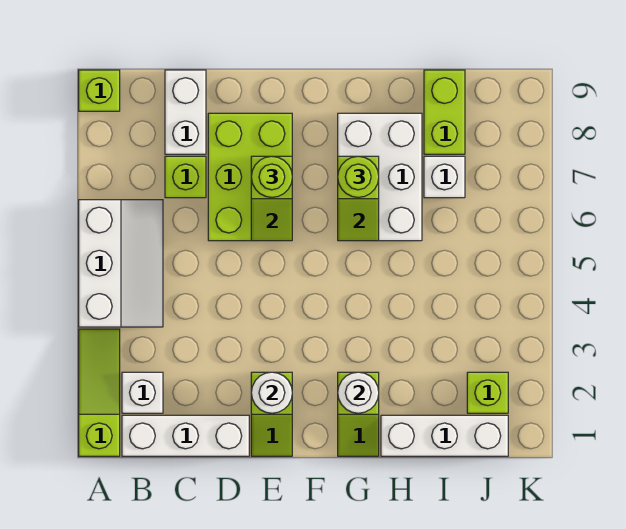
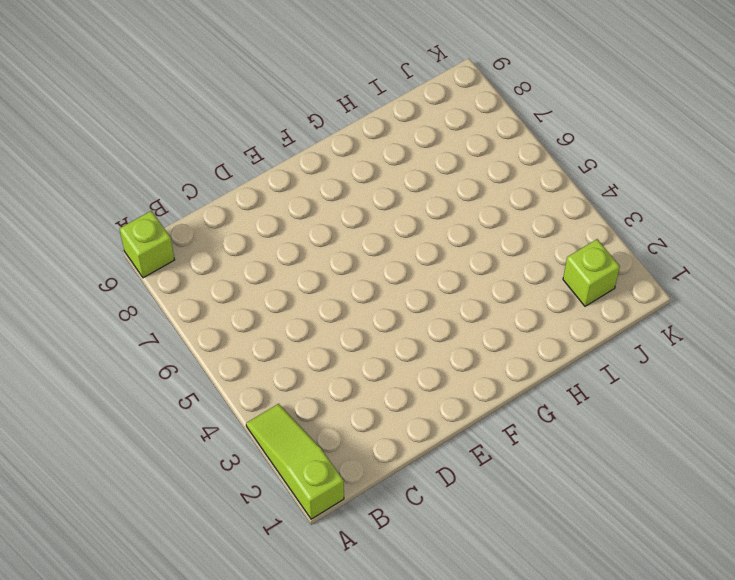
none -> white 2x3 slope [79,200,163,327]
none -> white 1x3 brick [122,415,249,456]
none -> white 1x1 brick [122,372,163,413]

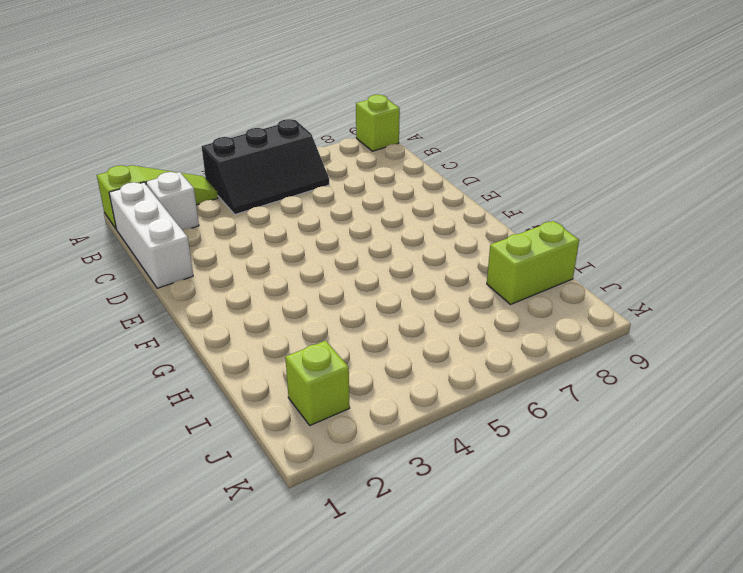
black 2x3 slope [202,119,329,215] -> white 2x3 slope [79,200,163,327]
none -> lime 1x1 brick [165,156,206,198]
none -> white 1x2 brick [165,70,206,154]
none -> lime 2x3 brick [208,113,292,241]

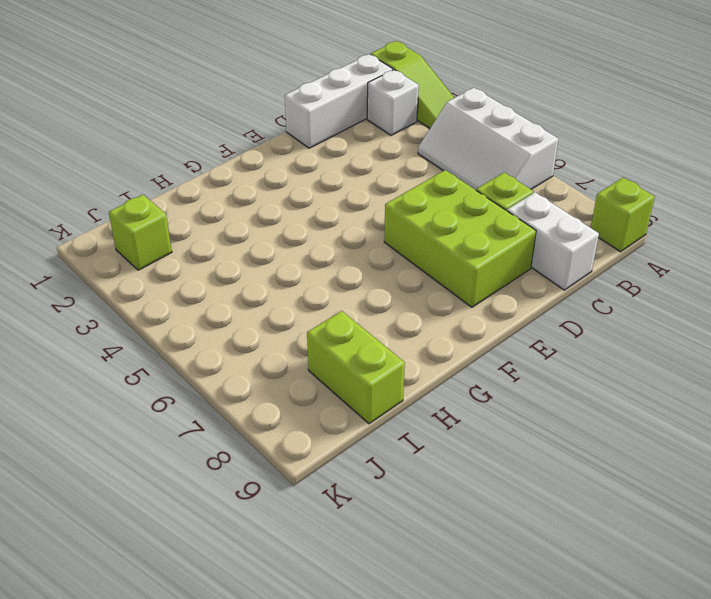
none -> lime 1x2 slope [251,372,292,456]
none -> lime 1x2 slope [338,372,379,456]
none -> white 2x3 brick [338,113,422,241]

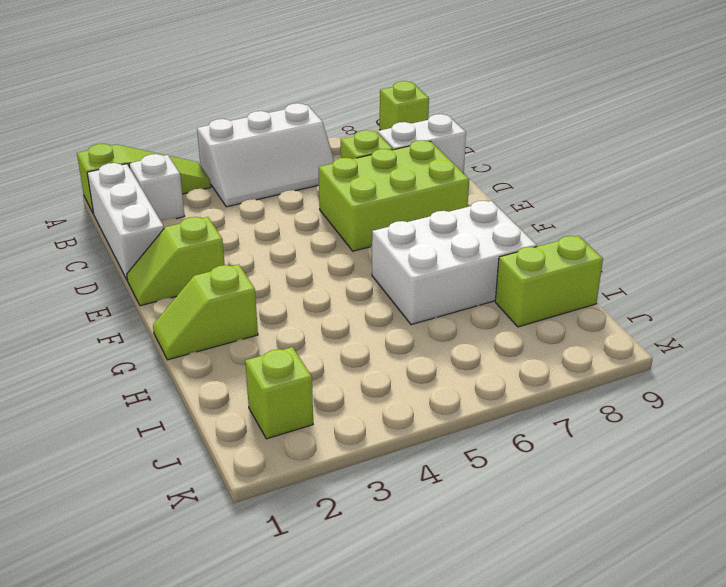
none -> white 1x3 brick [381,415,508,456]
none -> white 1x1 brick [424,156,465,198]
none -> white 1x1 round brick [251,372,292,413]

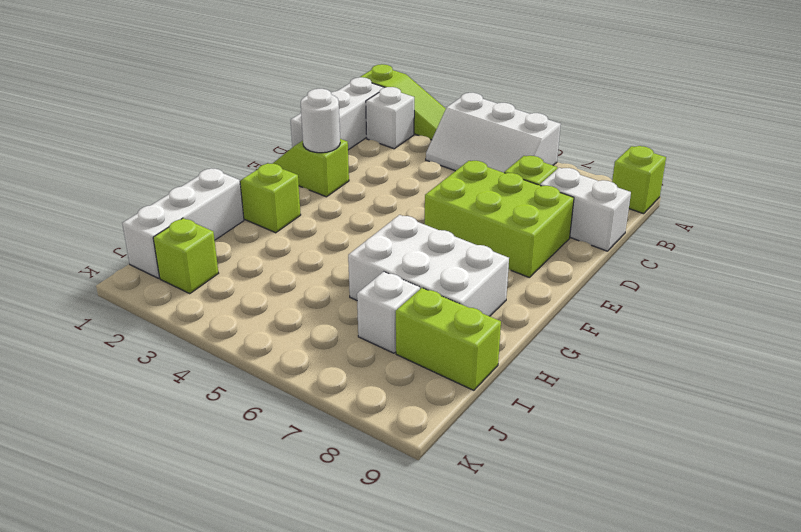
none -> lime 1x2 slope [251,156,292,241]
none -> white 1x1 round brick [338,372,379,413]
none -> lime 1x2 slope [338,156,379,241]

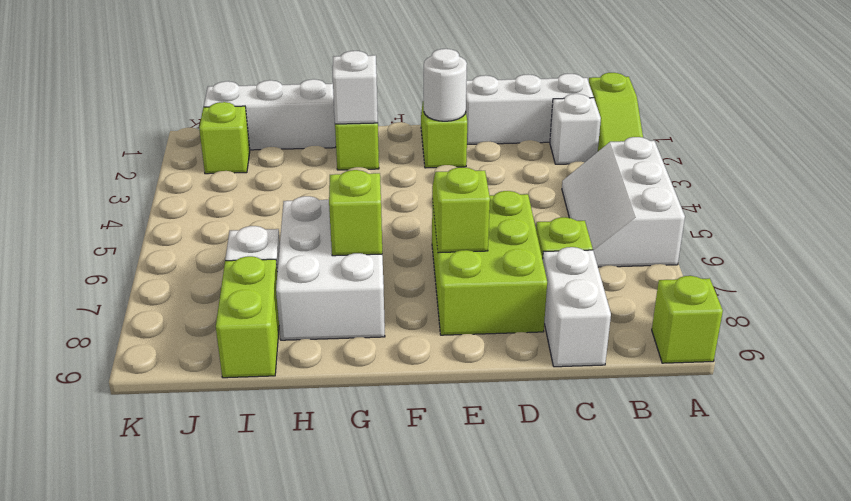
white 1x1 brick [333,51,378,124] -> white 1x1 round brick [338,372,379,413]
none -> lime 1x1 round brick [251,156,292,197]
none -> lime 1x1 round brick [338,156,379,197]

